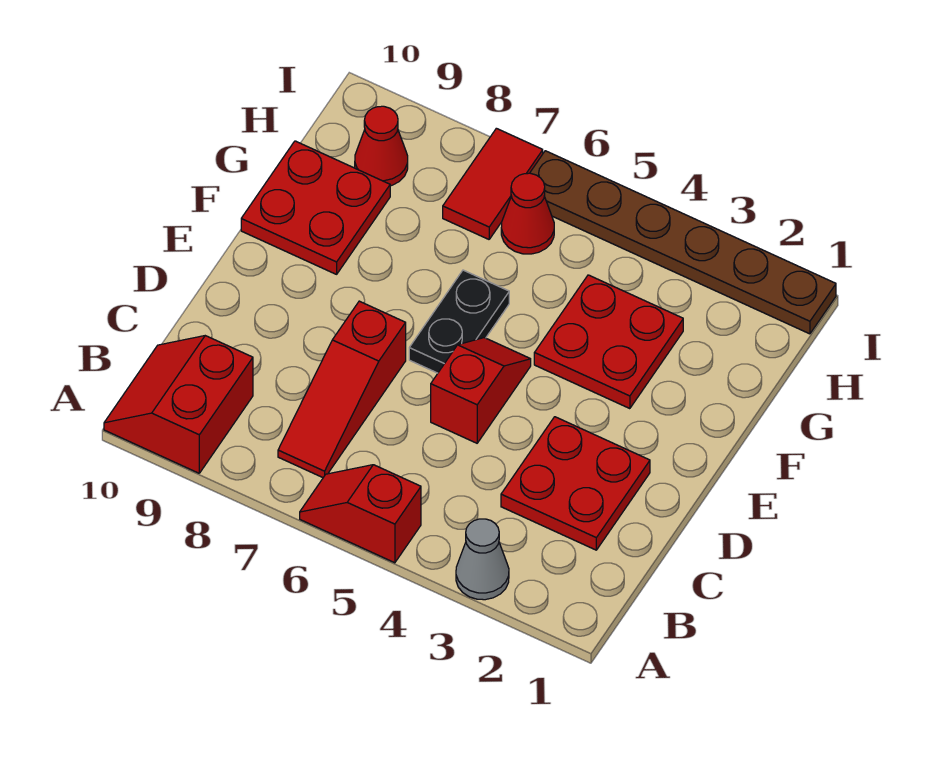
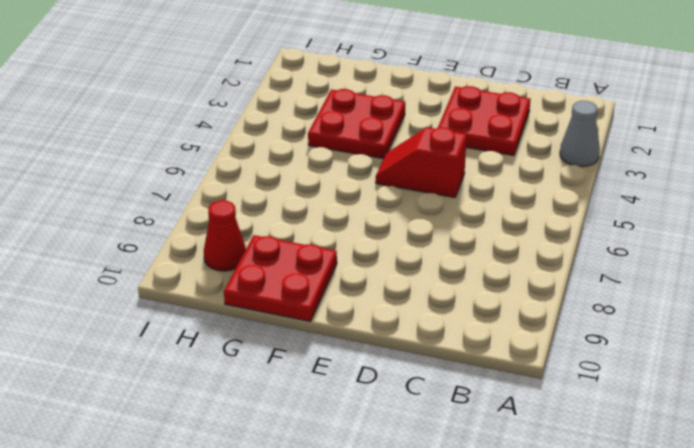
none -> red 1x2 slope [300,465,421,563]
none -> red 2x2 slope [104,336,253,473]
none -> red 1x3 slope [278,301,406,478]

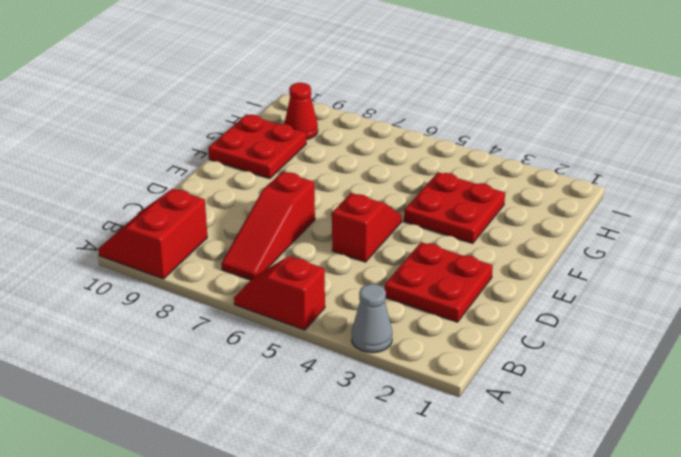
none -> black 1x2 plate [409,270,509,373]
none -> red 1x1 cone [501,173,554,254]
none -> red 1x2 tile [443,128,543,239]

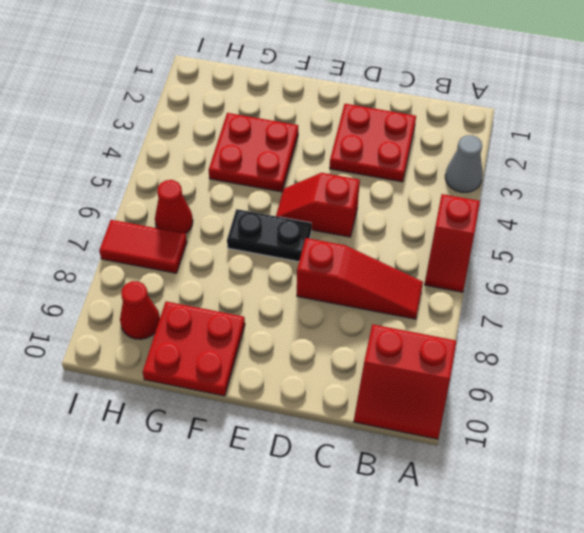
none -> brown 1x6 plate [530,151,836,334]

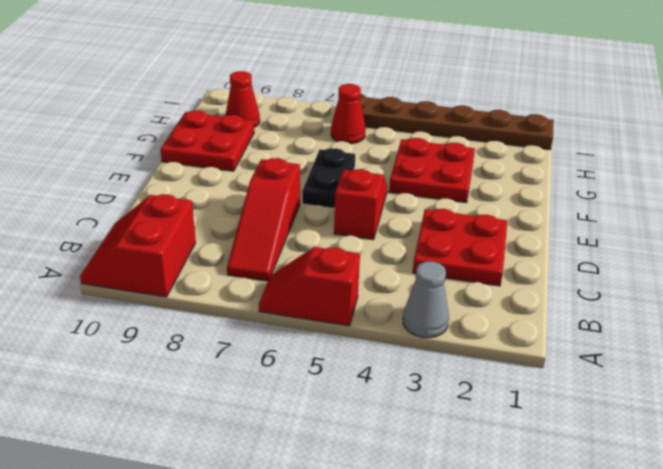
none -> red 1x2 tile [443,128,543,239]

